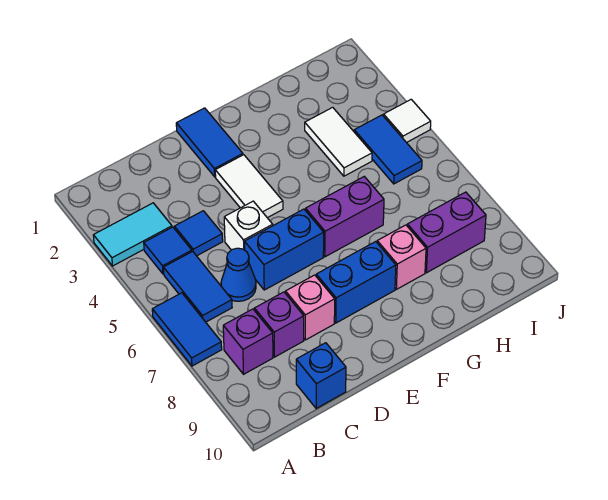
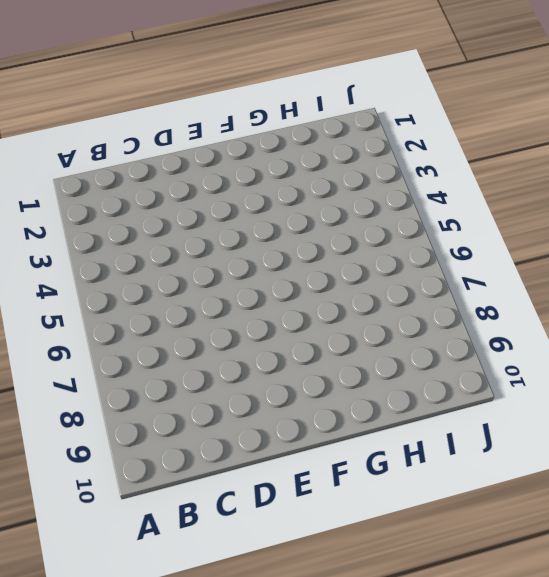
none -> cyan 1x2 tile [93,203,172,266]
none -> blue 1x2 tile [152,293,222,366]
none -> blue 1x1 tile [144,227,192,274]

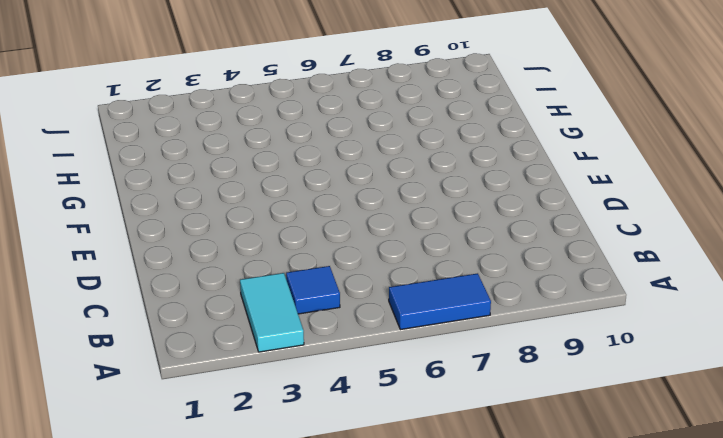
none -> blue 1x2 tile [163,251,232,322]
none -> purple 1x1 brick [223,309,273,374]
none -> blue 1x1 tile [174,211,223,256]

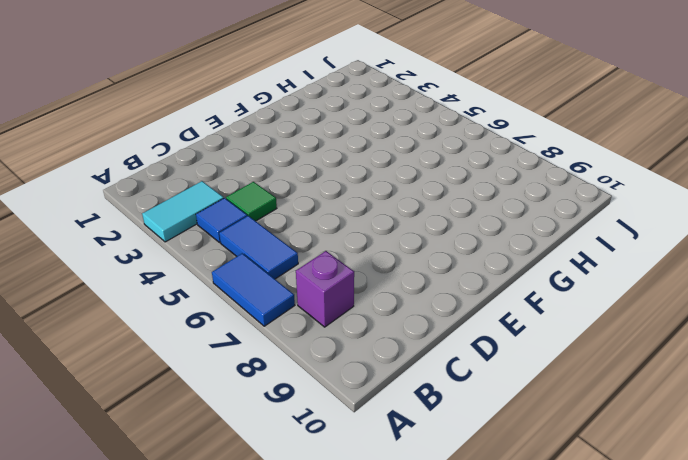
green 1x1 tile [226,182,277,221] -> blue 1x1 tile [174,211,223,256]
none -> blue 1x1 cone [221,248,256,301]
none -> purple 1x1 brick [254,292,304,357]
none -> blue 1x1 brick [296,343,346,408]

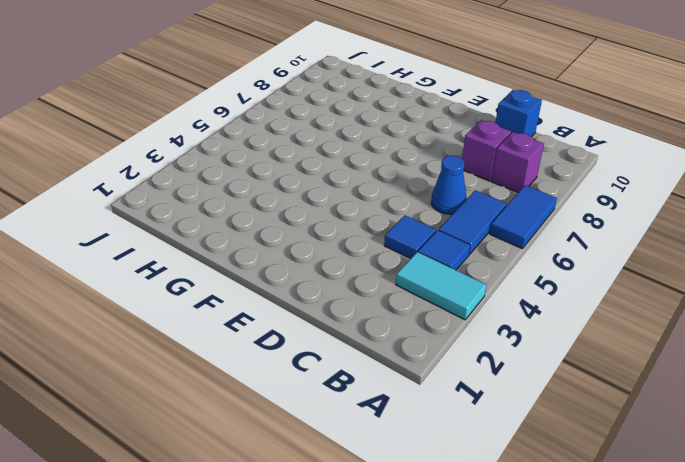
none -> white 1x1 brick [224,201,273,250]
none -> blue 1x2 brick [244,209,324,290]
none -> pink 1x1 brick [285,275,335,340]

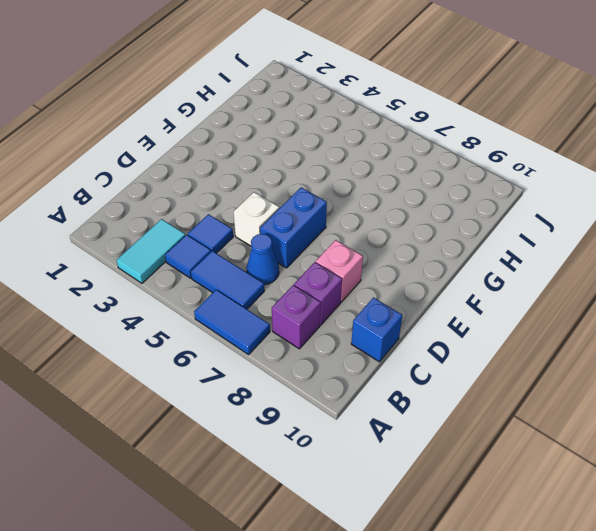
none -> blue 1x2 tile [176,108,243,177]
none -> white 1x2 tile [215,155,283,218]
none -> blue 1x2 brick [316,242,396,323]

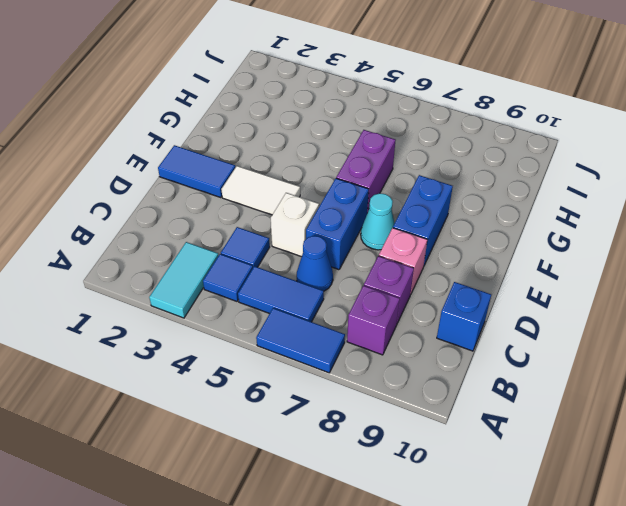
cyan 1x1 cone [361,193,395,250] -> none
none -> pink 1x1 brick [377,225,426,289]
none -> white 1x2 tile [305,107,372,176]
none -> purple 1x2 brick [407,192,486,273]

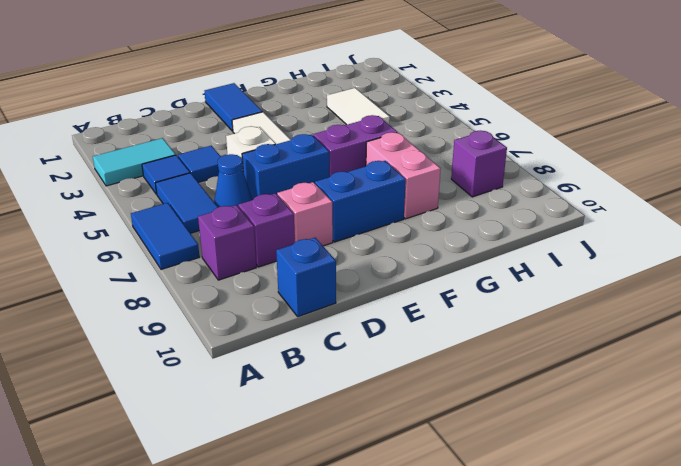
pink 1x2 brick [366,132,441,219] -> pink 1x1 brick [377,225,426,289]
purple 1x1 brick [451,131,507,197] -> purple 1x2 brick [407,192,486,273]
none -> blue 1x2 tile [354,115,422,184]
none -> white 1x1 tile [384,99,431,143]

